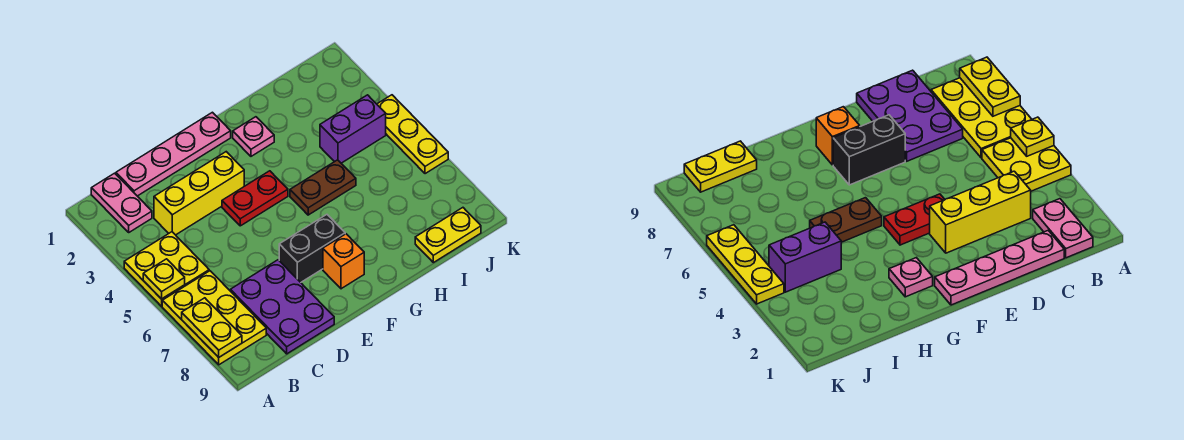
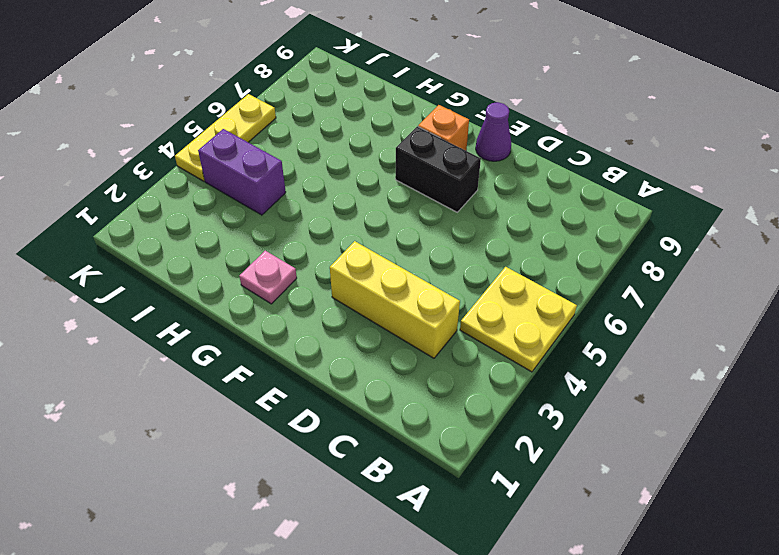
purple 1x1 cone [476,102,511,161] -> none
none -> yellow 2x3 plate [162,271,266,365]
none -> pink 1x2 plate [91,173,152,232]
none -> pink 1x4 plate [116,112,231,196]

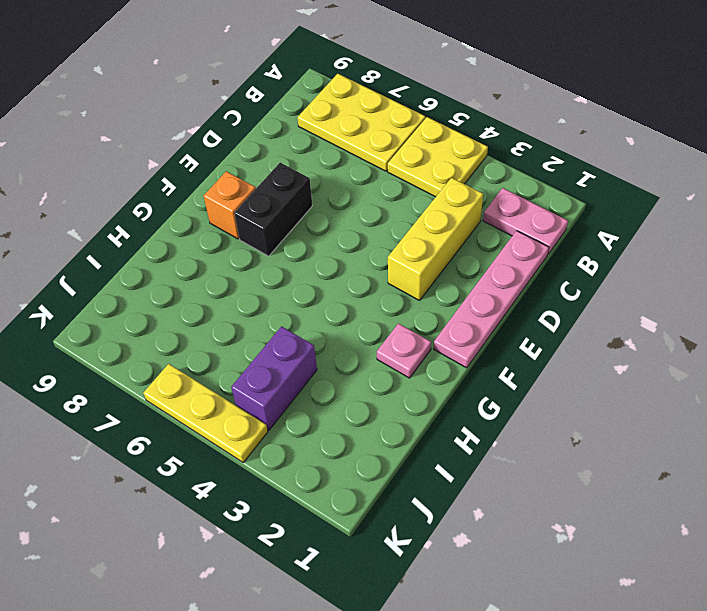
none -> purple 2x3 plate [230,260,334,354]
none -> red 1x2 plate [222,171,288,226]
none -> brown 1x2 plate [290,160,356,215]

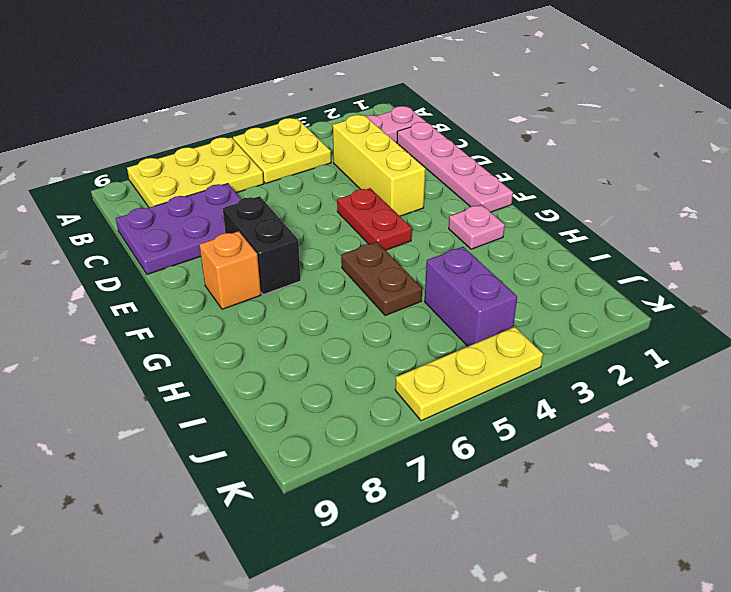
none -> yellow 1x2 plate [415,208,481,263]
none -> yellow 1x1 plate [143,259,185,299]
none -> yellow 1x2 plate [182,298,242,357]

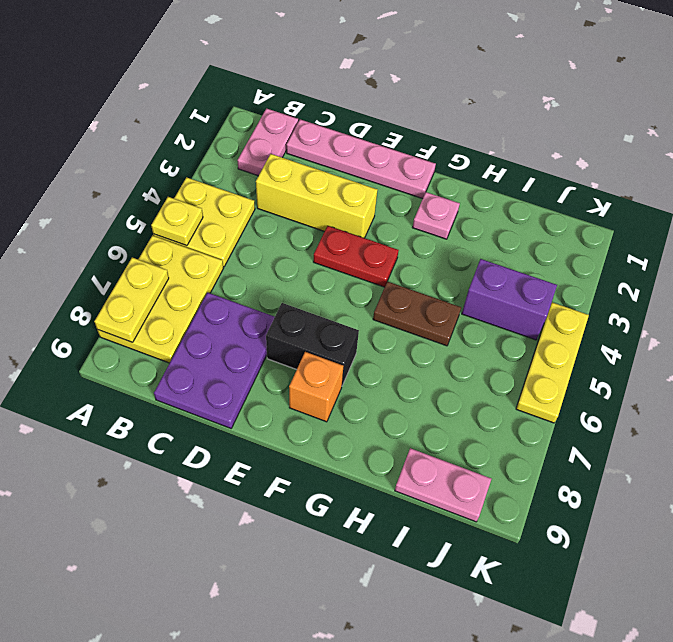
pink 1x2 plate [395,448,491,522] -> yellow 1x2 plate [415,208,481,263]

